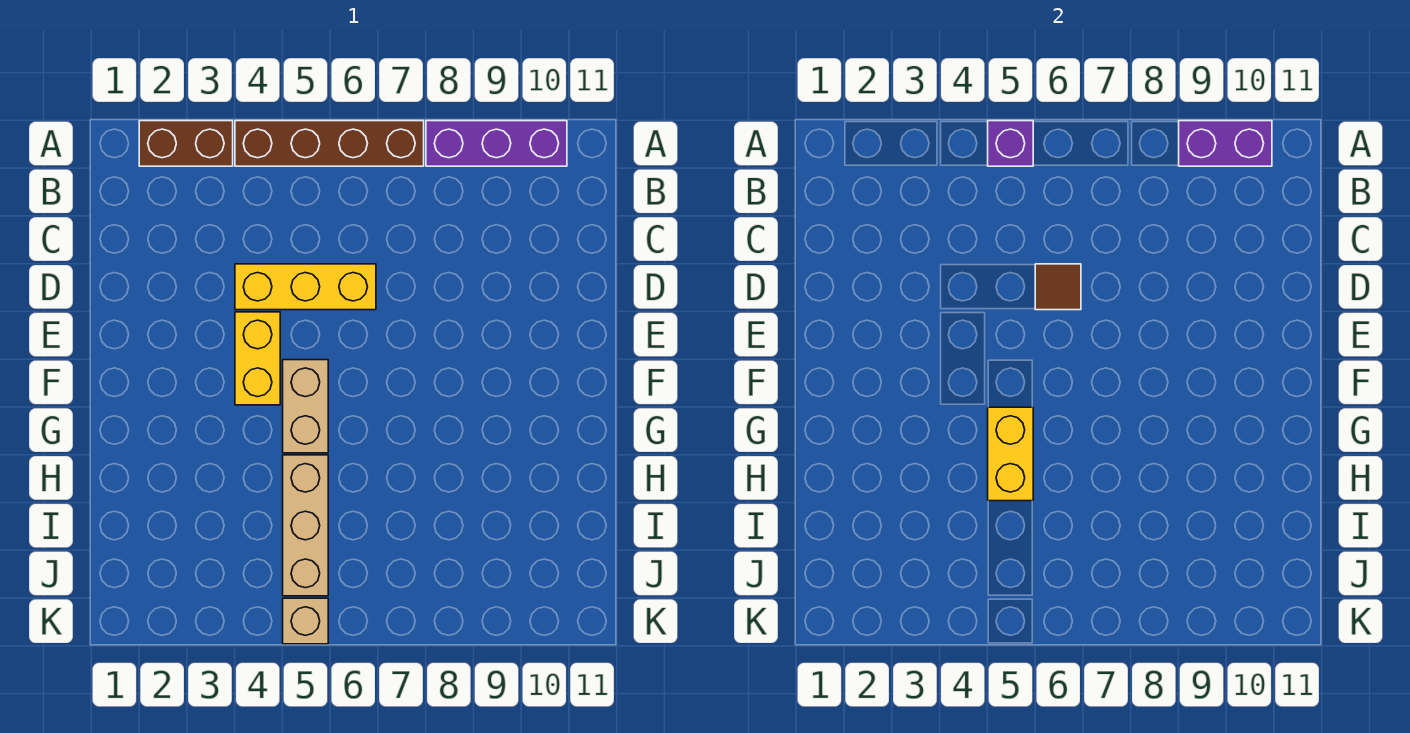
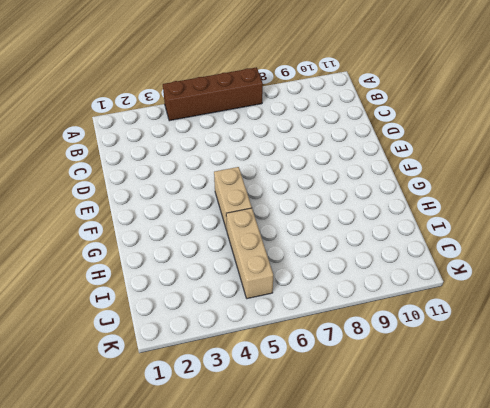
none -> brown 1x2 brick [139,121,233,166]
none -> purple 1x3 brick [426,121,567,166]
none -> yellow 1x3 brick [235,264,376,310]

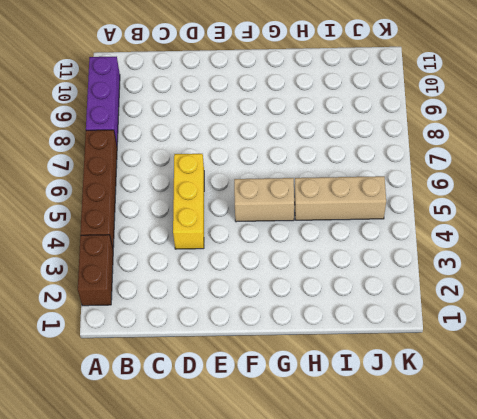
none -> yellow 1x2 brick [235,312,280,405]
none -> tan 1x1 brick [283,598,328,644]
none -> purple 1x1 brick [988,121,1033,166]

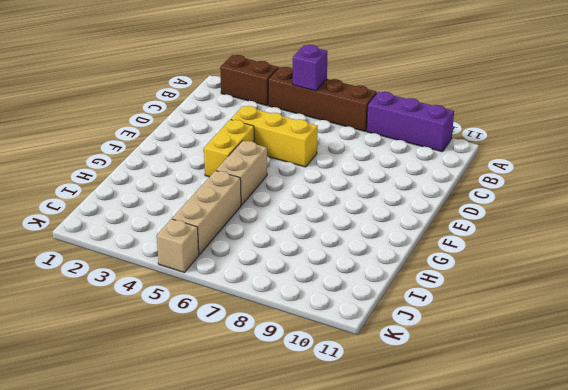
none -> purple 1x2 brick [1179,121,1272,166]
none -> brown 1x1 tile [1035,264,1081,310]
none -> yellow 1x2 brick [988,407,1033,501]

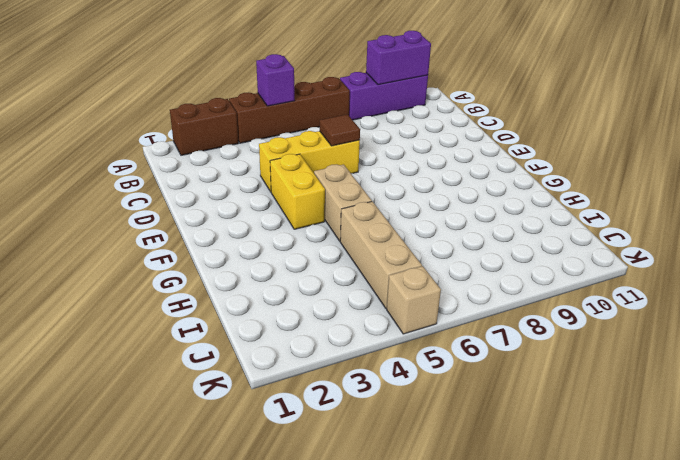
none -> yellow 1x2 brick [988,407,1033,501]

